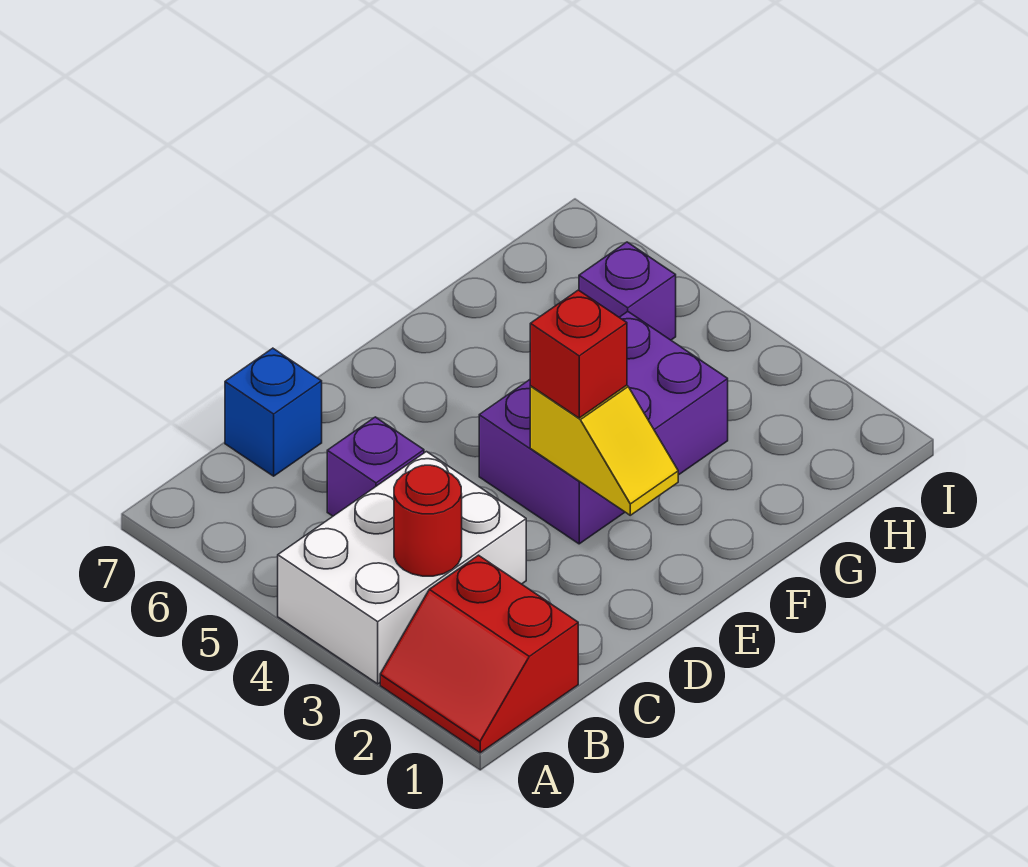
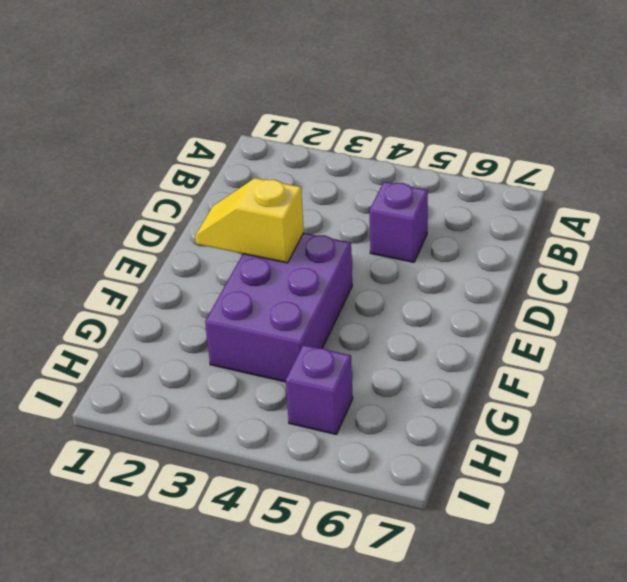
none -> red 2x2 slope [380,555,578,753]
none -> white 2x3 brick [278,452,526,684]

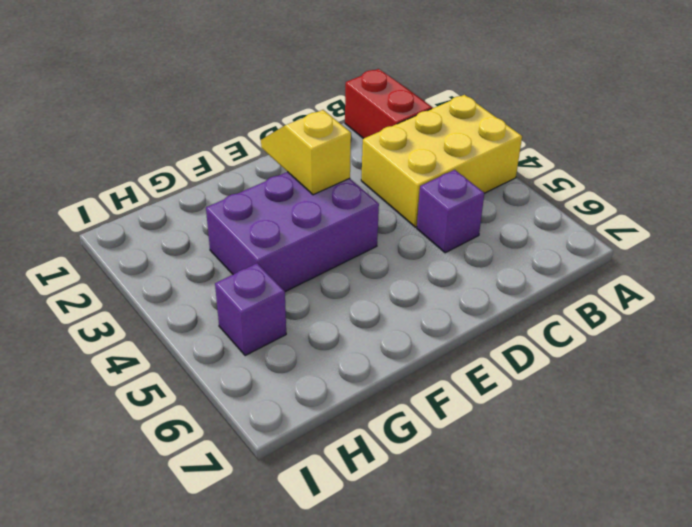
yellow 2x3 brick [361,95,522,227] -> white 2x3 brick [278,452,526,684]
none -> blue 1x1 brick [225,348,322,476]
none -> red 1x1 round brick [394,465,462,576]

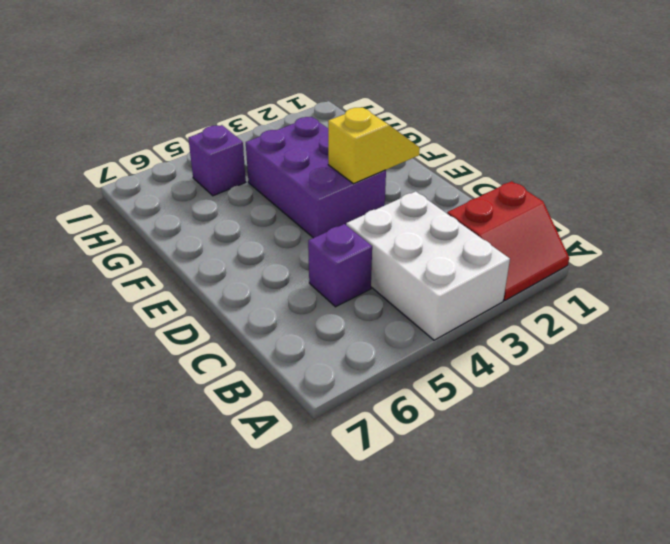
none -> blue 1x1 brick [225,348,322,476]
none -> red 1x1 round brick [394,465,462,576]

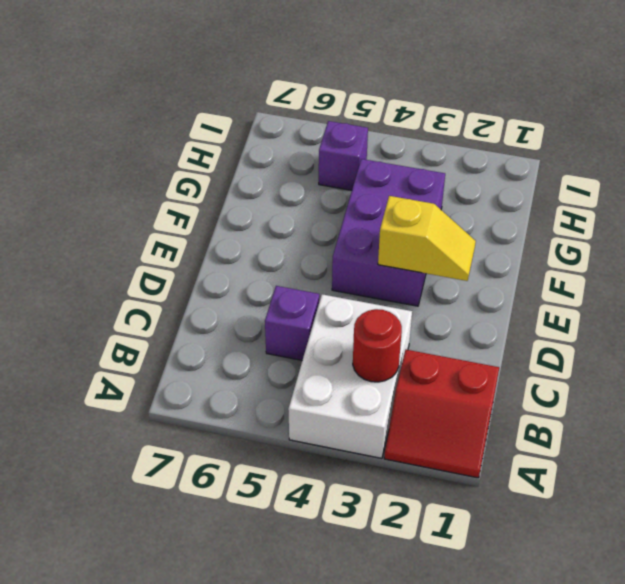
none -> blue 1x1 brick [225,348,322,476]
none -> red 1x1 brick [530,290,627,418]

